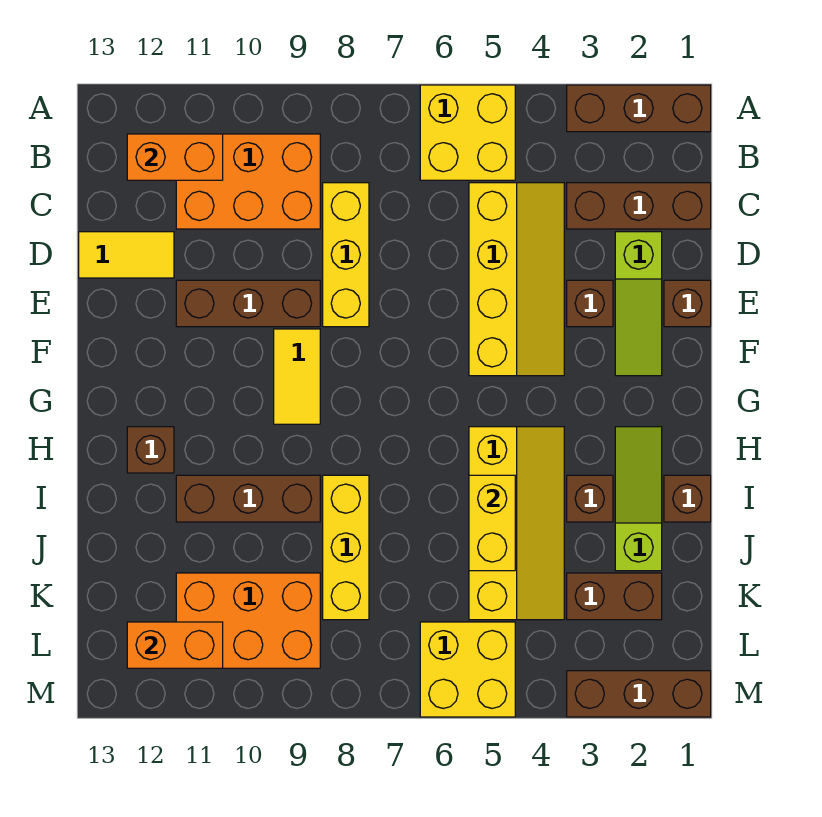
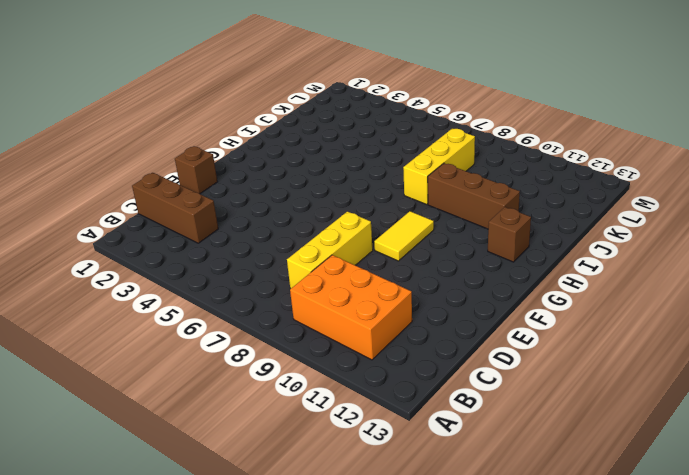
none -> brown 1x3 brick [567,85,711,132]
none -> yellow 2x2 brick [420,85,515,180]
none -> yellow 2x4 slope [469,183,564,376]

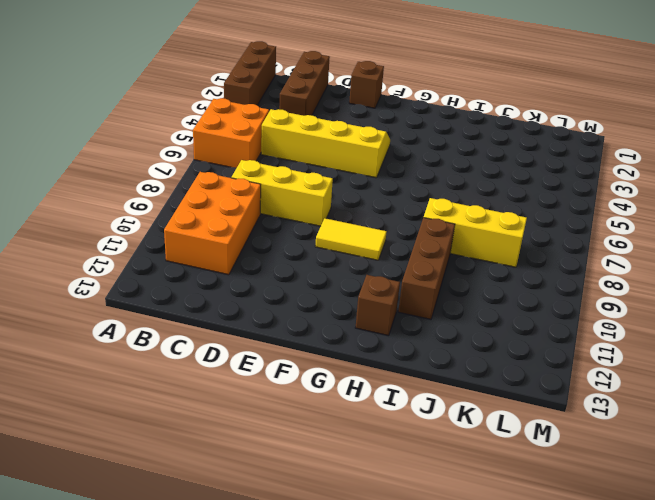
orange 2x2 brick [193,98,269,168] -> yellow 2x2 brick [420,85,515,180]
none -> lime 1x3 slope [615,232,662,376]
none -> yellow 1x2 tile [79,232,174,278]
none -> brown 1x1 brick [567,280,613,327]

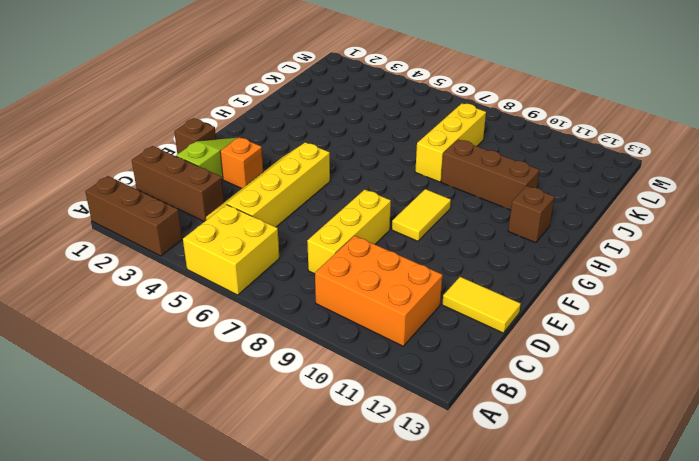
orange 1x1 brick [220,137,263,188] -> brown 1x1 brick [567,280,613,327]
none -> brown 1x3 brick [176,280,320,327]
none -> lime 1x3 slope [615,427,662,571]
none -> yellow 2x4 slope [469,427,564,620]

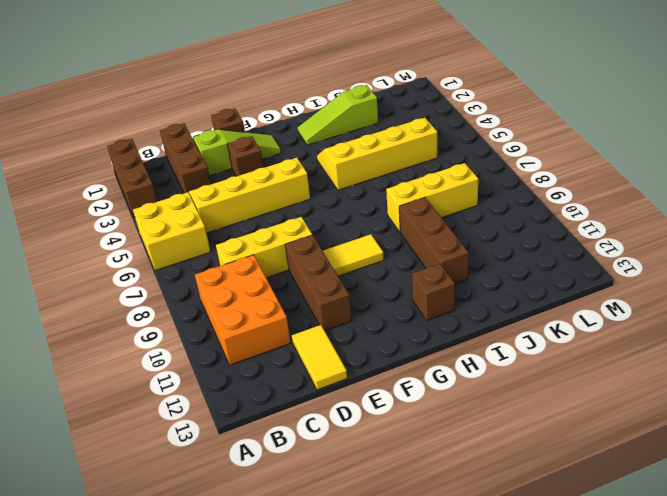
none -> brown 1x1 brick [664,475,711,522]
none -> brown 1x1 brick [567,475,613,522]
none -> brown 1x2 brick [567,573,662,620]

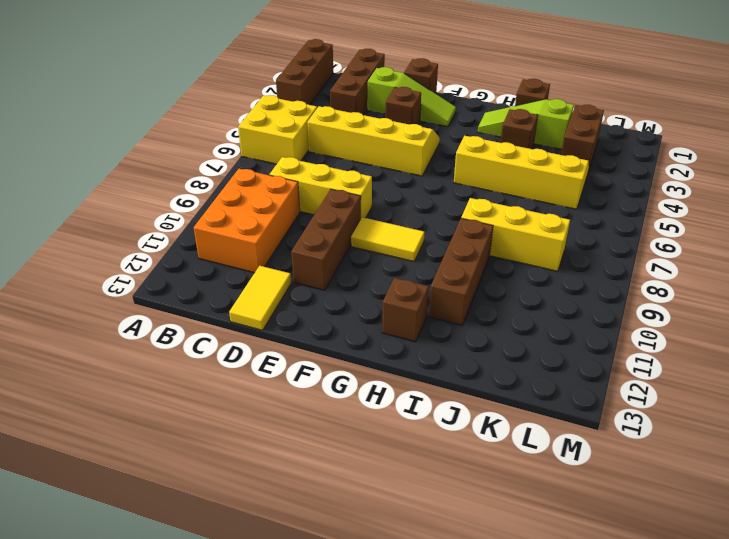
none -> orange 2x3 brick [176,573,320,668]
none -> yellow 2x2 brick [420,622,515,717]
none -> brown 1x3 brick [567,671,711,717]

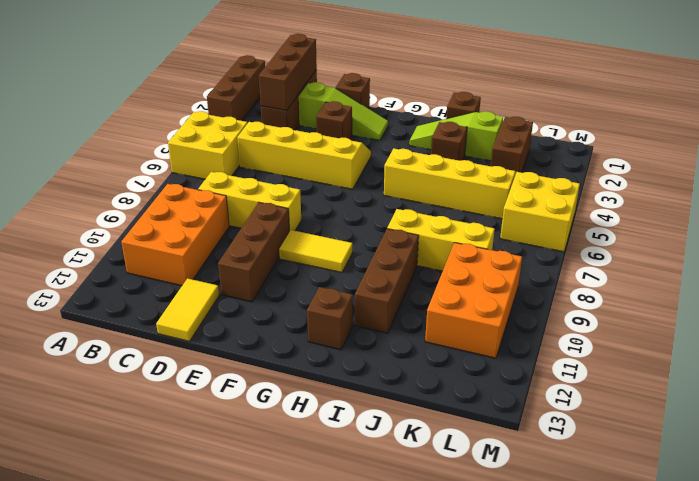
brown 1x3 brick [259,34,317,111] -> brown 1x3 brick moved to [567,671,711,717]
none -> orange 1x2 brick [127,134,223,180]
none -> yellow 1x2 brick [469,475,515,571]
none -> orange 1x2 brick [127,622,223,668]

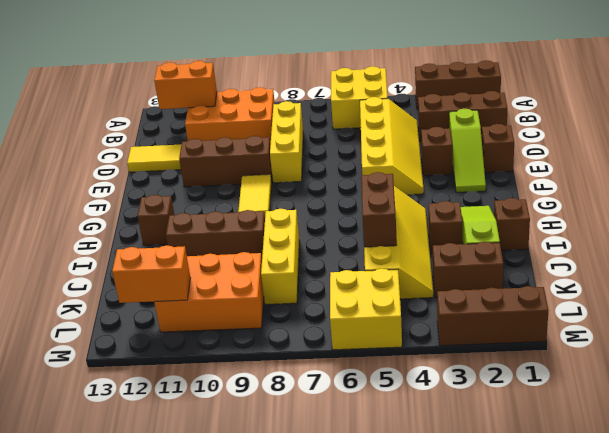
brown 1x2 brick [361,172,397,247] -> yellow 1x2 brick [469,475,515,571]

